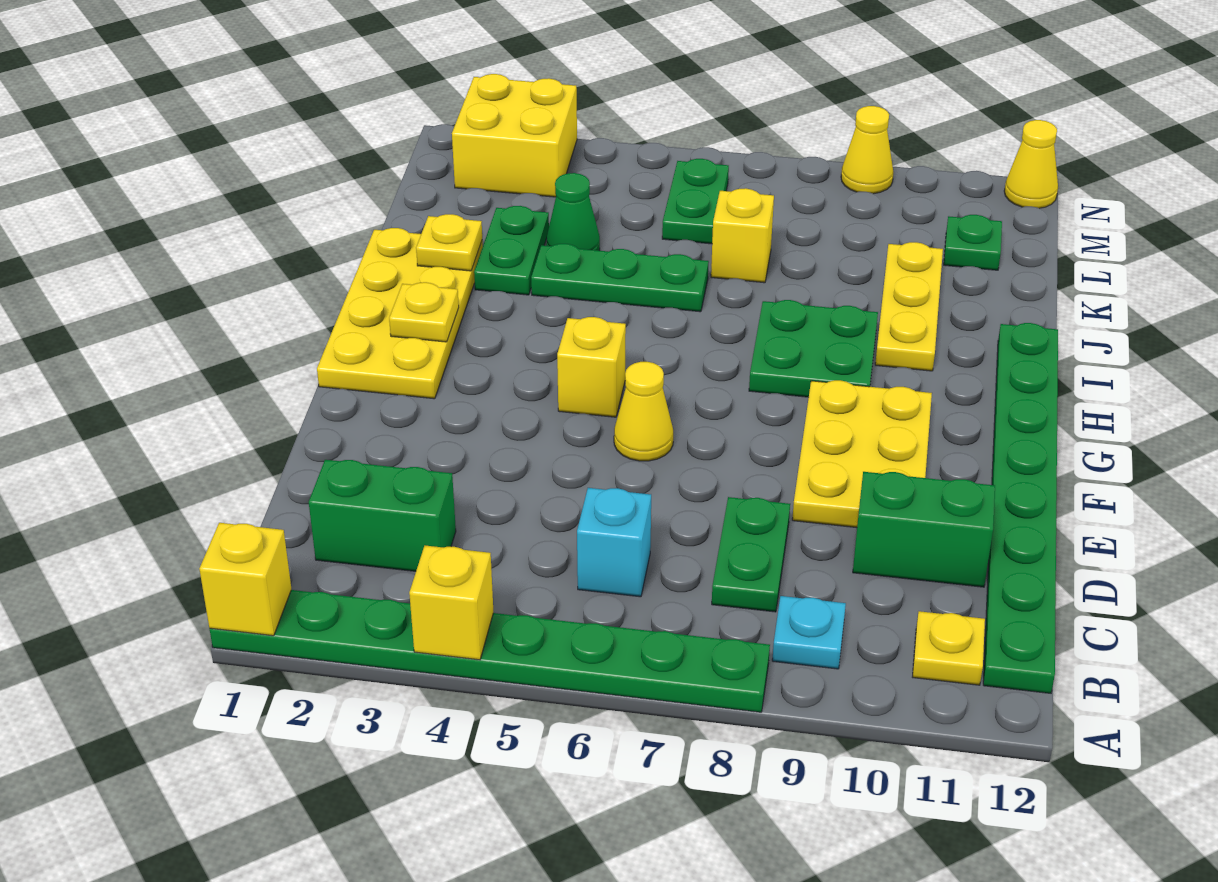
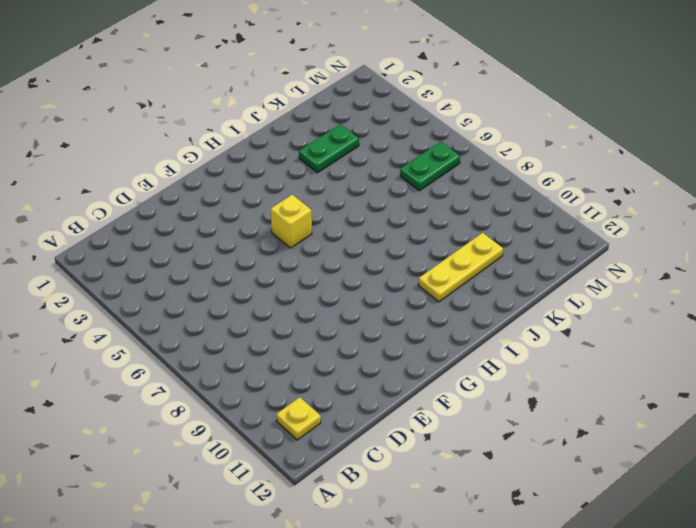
none -> green 1x8 plate [210,590,770,712]
none -> cyan 1x1 plate [772,596,846,669]
none -> green 1x8 plate [983,323,1058,693]

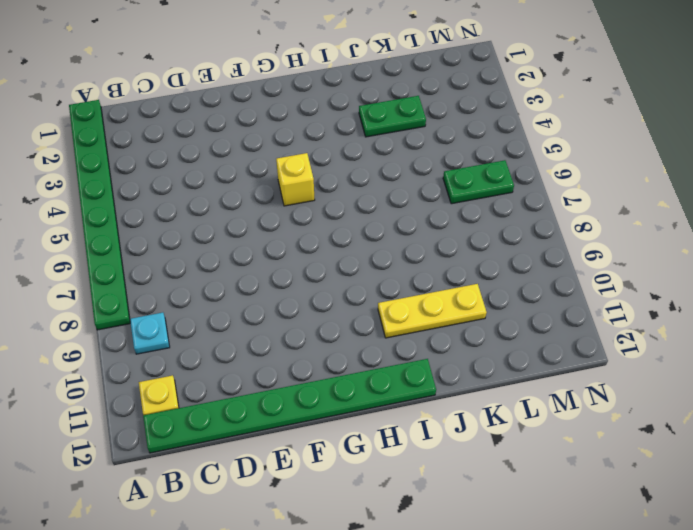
none -> green 1x2 brick [309,460,456,571]
none -> cyan 1x1 brick [577,488,651,597]
none -> green 1x2 plate [712,497,790,612]

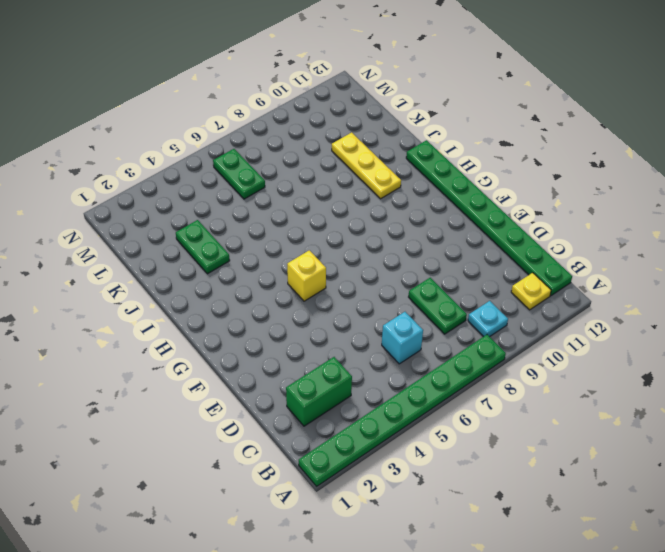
none -> green 1x2 brick [853,472,995,587]
none -> yellow 2x3 plate [792,380,932,528]
none -> yellow 1x1 cone [614,362,673,461]

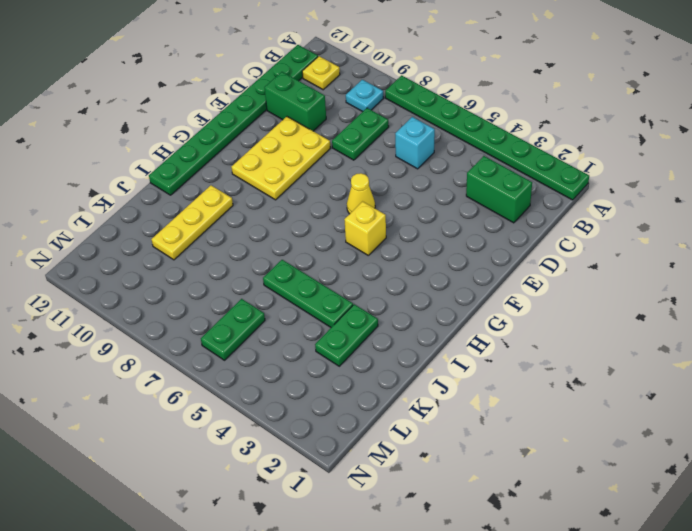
none -> yellow 2x4 plate [317,228,483,399]
none -> green 2x2 plate [749,300,878,397]
none -> green 1x1 cone [547,173,600,251]

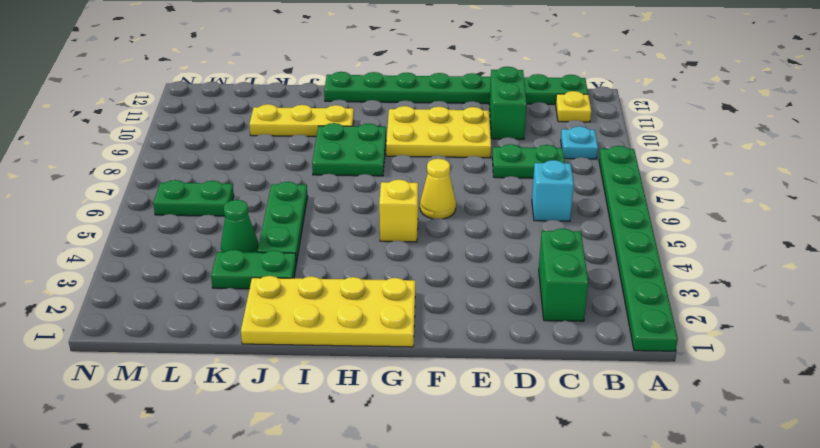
none -> yellow 1x1 brick [711,188,774,283]
none -> green 1x1 plate [944,215,1002,270]
none -> yellow 2x2 brick [452,74,577,197]

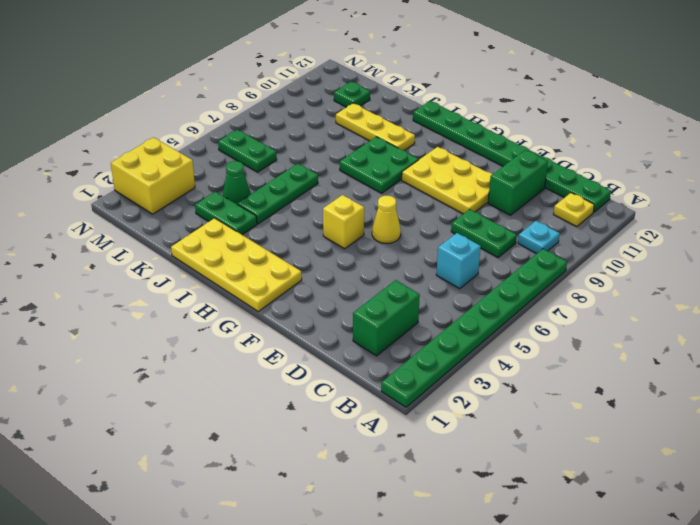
none -> yellow 1x1 brick [711,188,774,283]
none -> yellow 1x1 cone [841,106,894,194]
none -> yellow 1x1 cone [1004,120,1058,208]

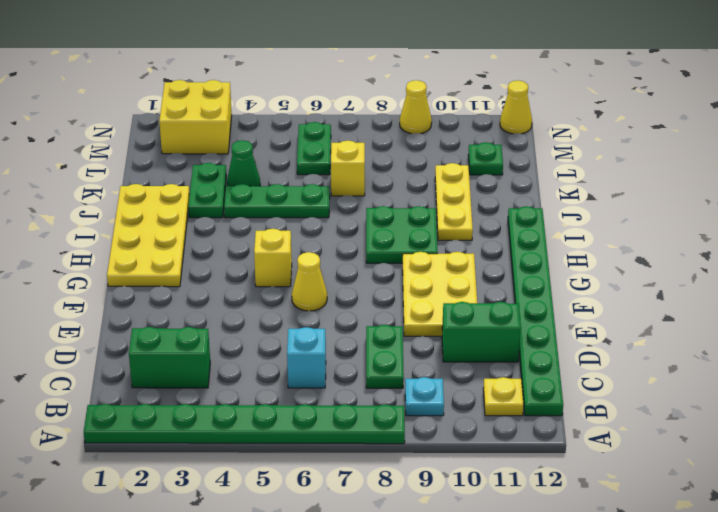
none -> yellow 1x1 brick [199,523,291,636]
none -> yellow 1x1 brick [409,546,493,660]
none -> yellow 1x1 plate [389,282,459,342]

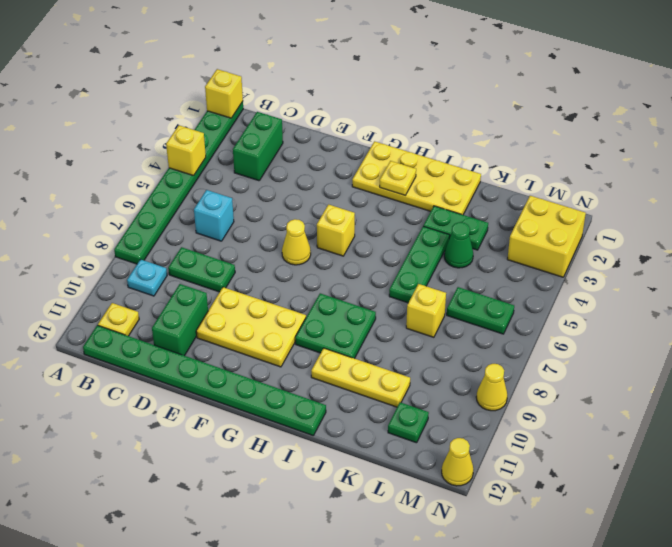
none -> yellow 1x1 plate [416,214,482,271]

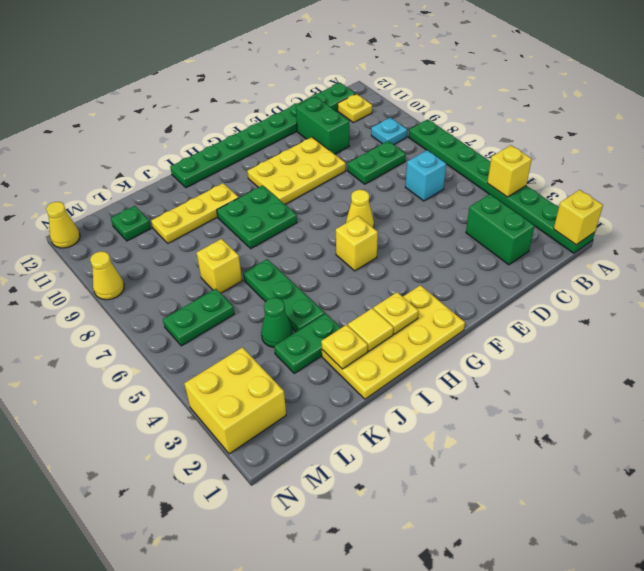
yellow 1x1 tile [348,308,394,351] -> none

